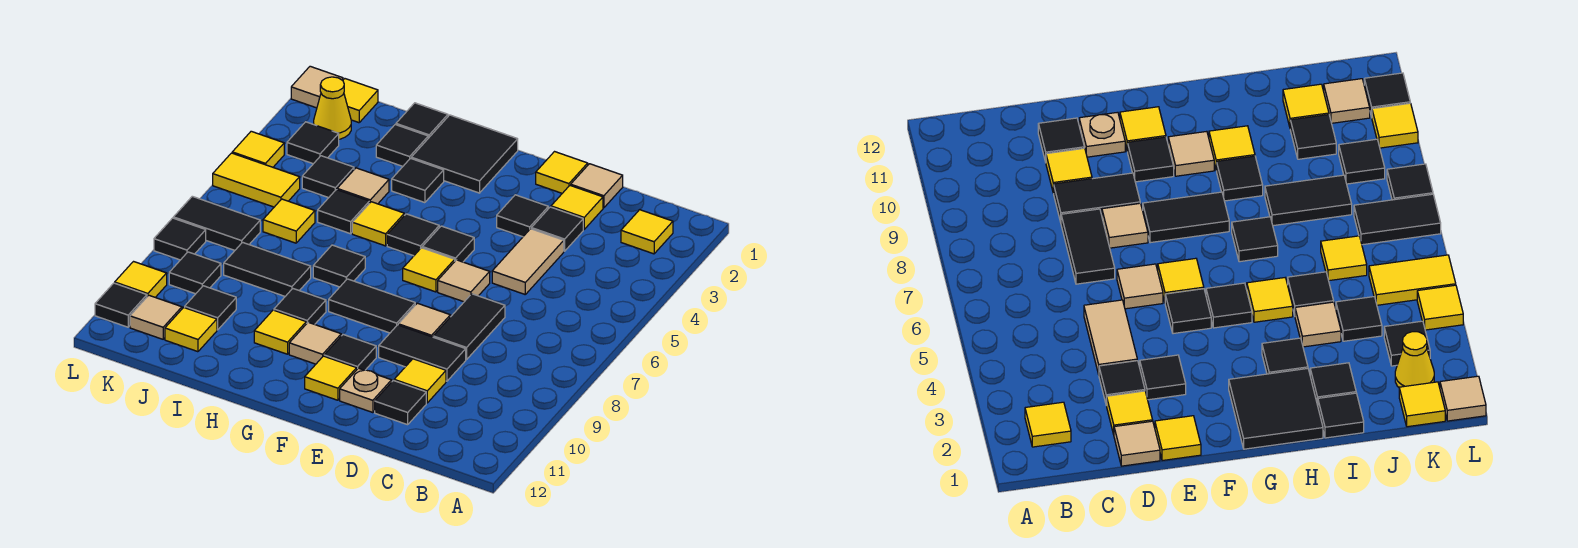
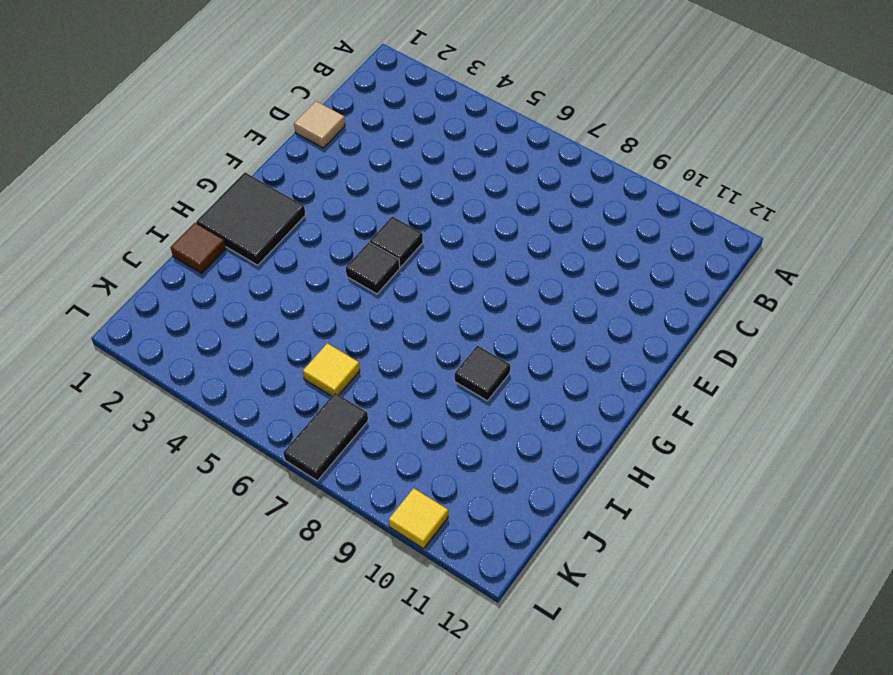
brown 1x1 tile [171,223,226,273] -> black 1x1 tile [396,103,448,138]
none -> yellow 1x1 tile [621,210,673,254]
none -> yellow 1x1 tile [551,185,603,229]
none -> black 1x1 tile [531,207,583,251]
none -> tan 1x2 tile [492,229,564,294]

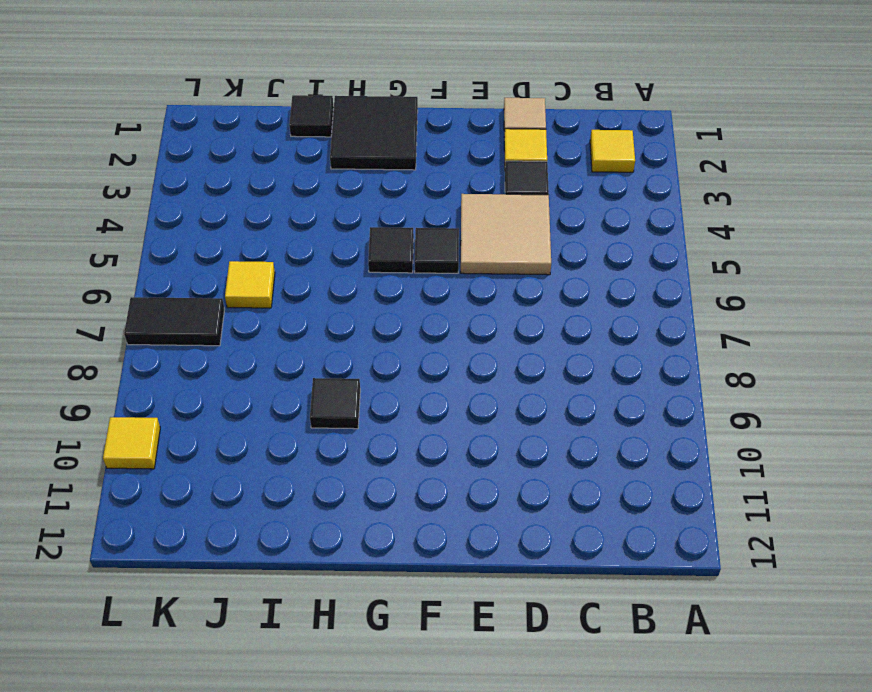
tan 2x2 tile [461,194,551,275] -> tan 1x2 tile [492,229,564,294]
none -> black 1x2 tile [433,294,505,360]
none -> black 1x2 tile [379,325,466,381]
none -> yellow 1x1 tile [394,359,446,403]
none -> black 1x1 tile [375,380,426,425]

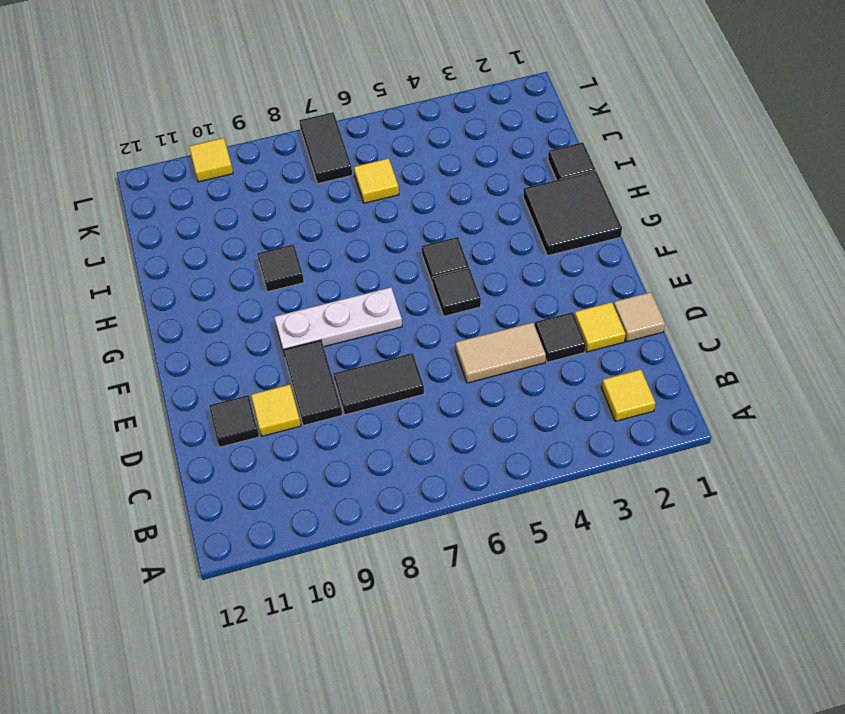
white 1x3 plate [274,287,402,353] -> black 1x2 tile [329,279,415,333]
none -> yellow 1x1 tile [536,152,588,193]
none -> black 1x1 tile [497,195,548,237]
none -> tan 1x1 tile [438,260,490,302]
none -> tan 1x1 tile [398,303,450,337]

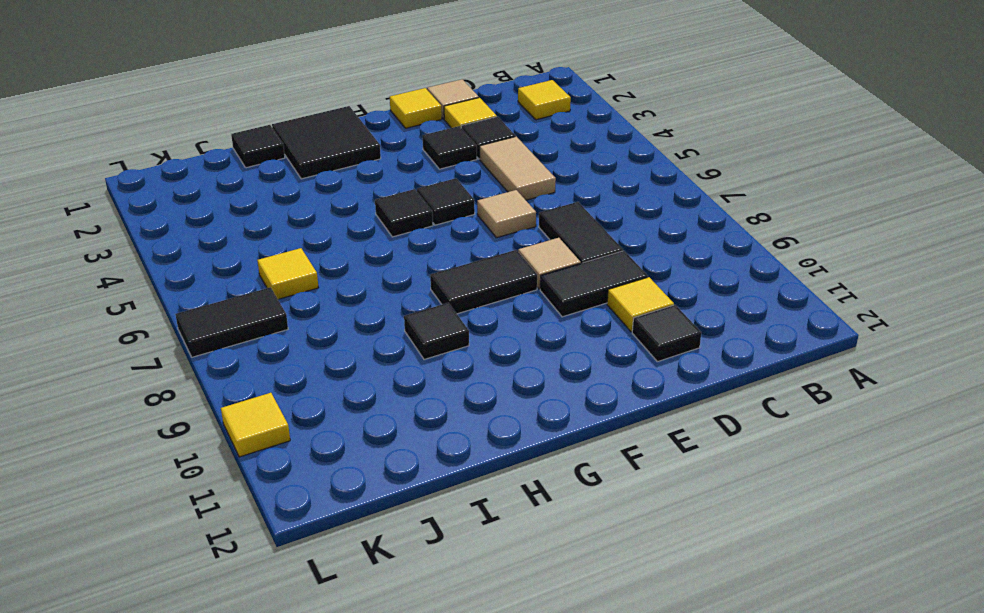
none -> tan 1x1 plate [340,368,392,413]
none -> yellow 1x1 tile [403,248,455,292]
none -> black 1x1 tile [324,335,376,370]
none -> yellow 1x1 tile [305,356,357,400]

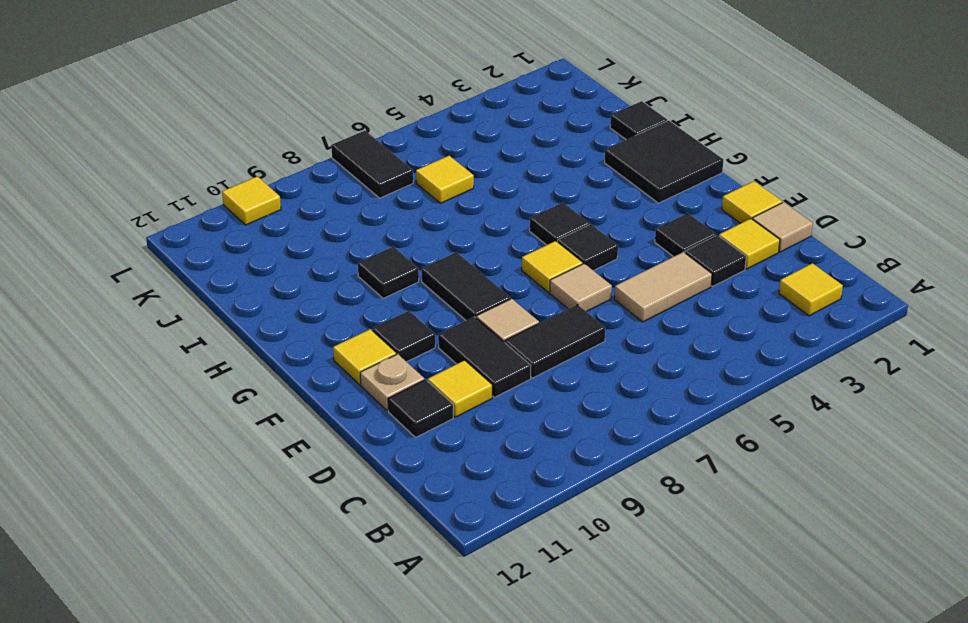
none -> tan 1x1 tile [289,322,341,364]
none -> black 1x1 tile [392,158,444,203]
none -> yellow 1x1 tile [352,202,404,246]
none -> black 1x1 tile [313,245,365,287]

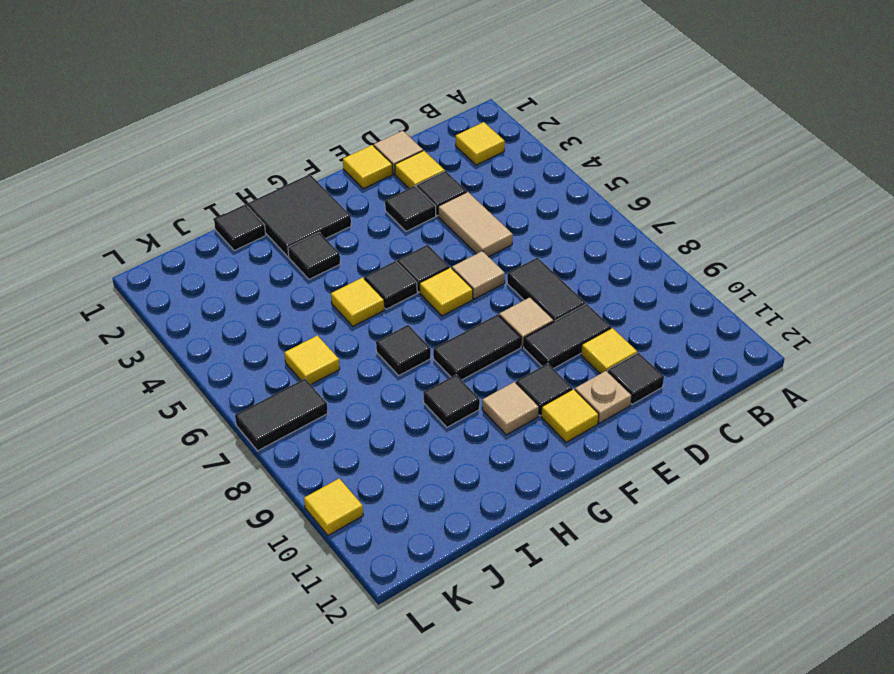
none -> yellow 1x1 tile [254,310,306,354]
none -> black 1x1 tile [376,125,428,166]
none -> tan 1x1 tile [337,168,389,204]
none -> black 1x1 tile [318,190,369,234]

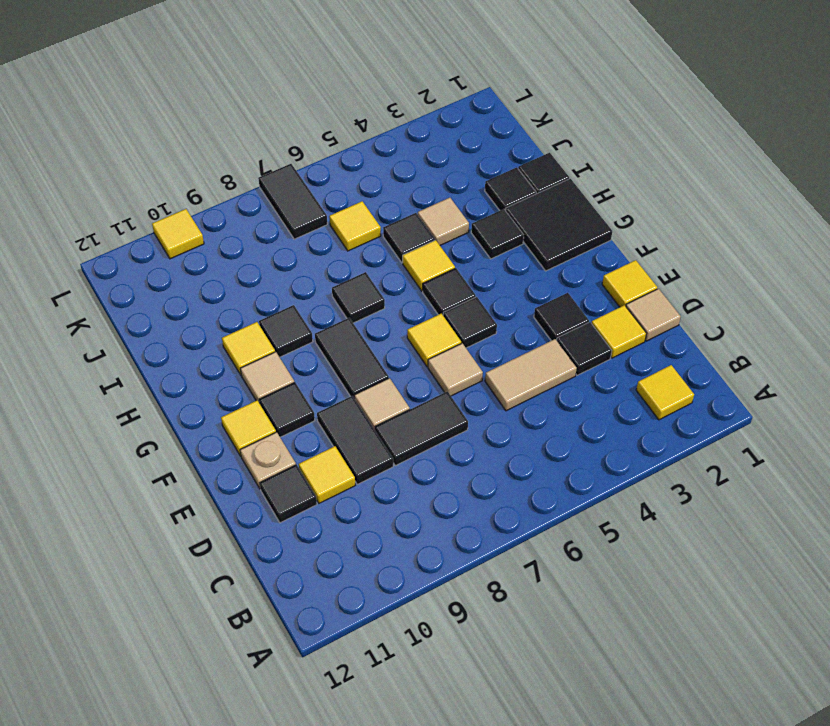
none -> black 1x2 tile [224,242,311,296]
none -> black 1x1 tile [302,156,354,198]
none -> black 1x1 tile [185,286,236,330]
none -> yellow 1x1 tile [165,307,217,352]

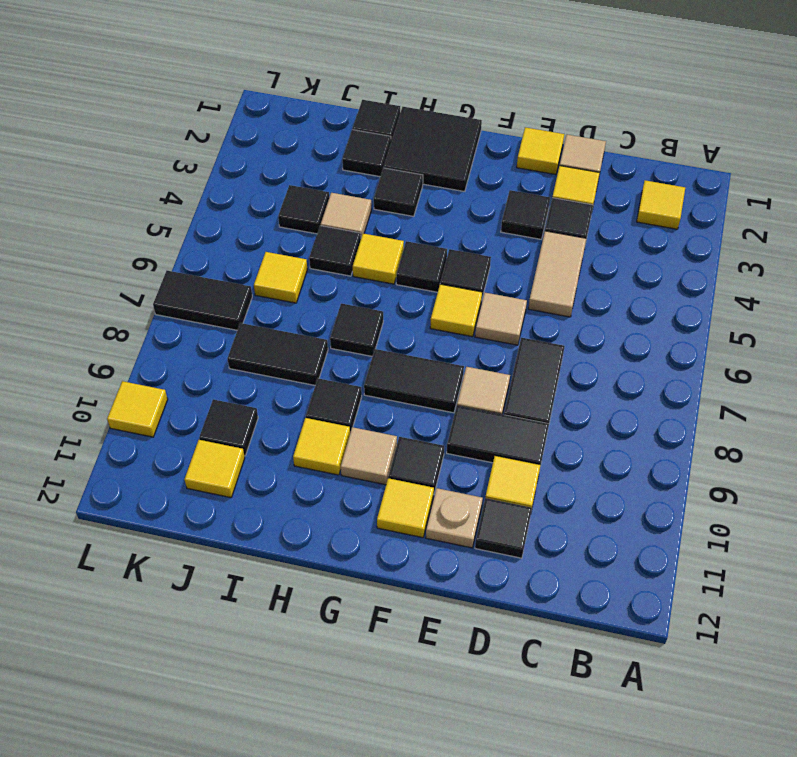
none -> yellow 1x1 tile [343,79,378,123]
none -> yellow 1x1 cone [314,77,351,139]
none -> black 1x1 tile [287,122,339,164]
none -> yellow 1x2 tile [213,153,300,207]

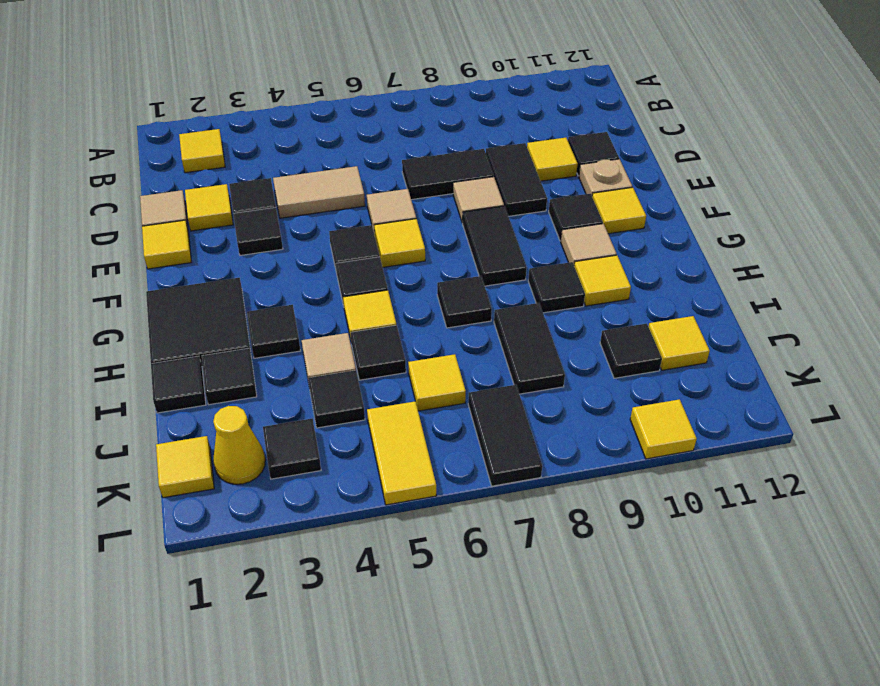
none -> black 1x1 tile [169,252,221,294]
none -> tan 1x1 tile [130,295,182,339]
none -> tan 1x1 tile [291,66,343,108]
none -> yellow 1x1 tile [232,131,284,167]

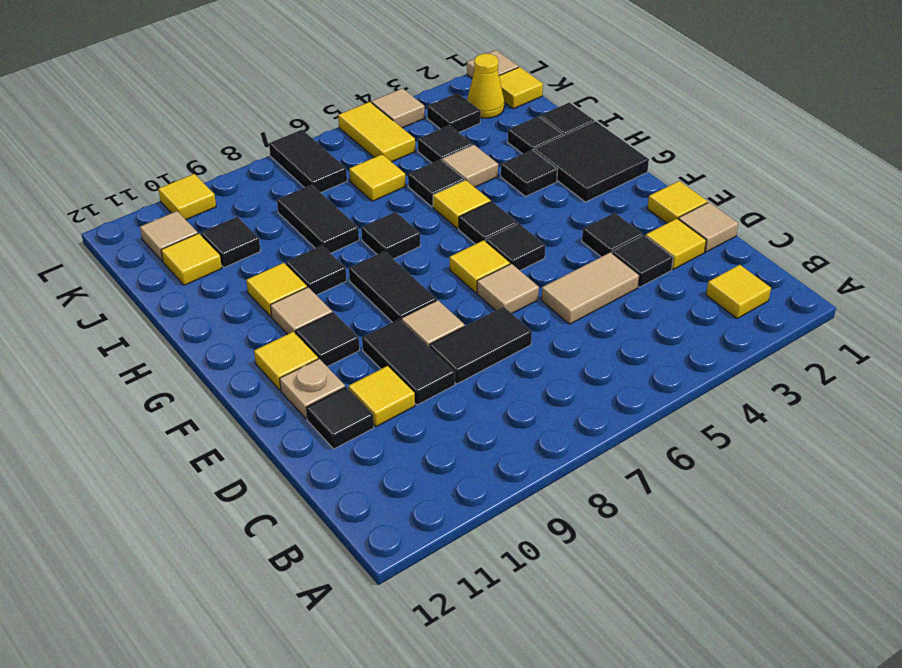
tan 1x1 tile [372,88,425,128] -> yellow 1x1 tile [232,131,284,167]
none -> black 1x1 tile [169,252,221,294]
none -> black 1x1 tile [154,218,206,260]
none -> black 1x1 tile [95,283,147,327]

